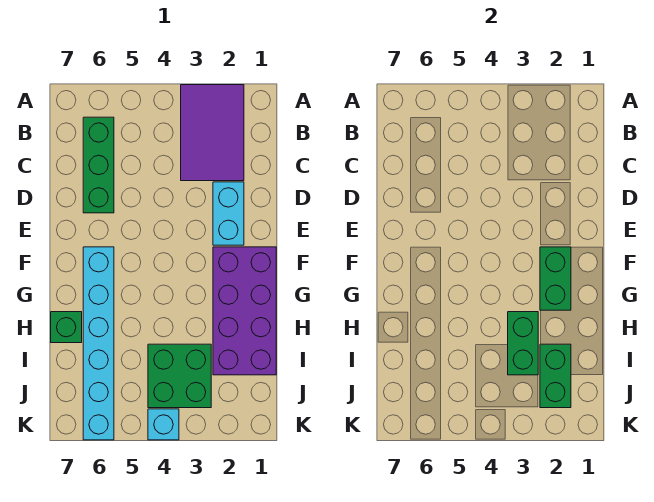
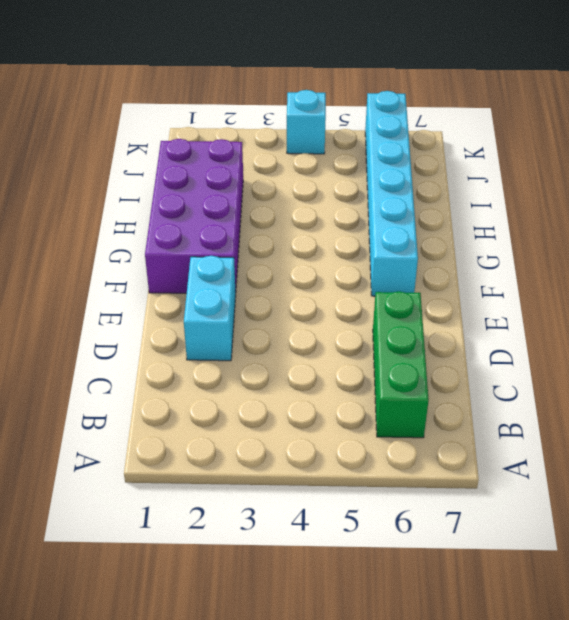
none -> purple 2x3 tile [181,85,244,181]
none -> green 1x1 brick [51,312,82,343]

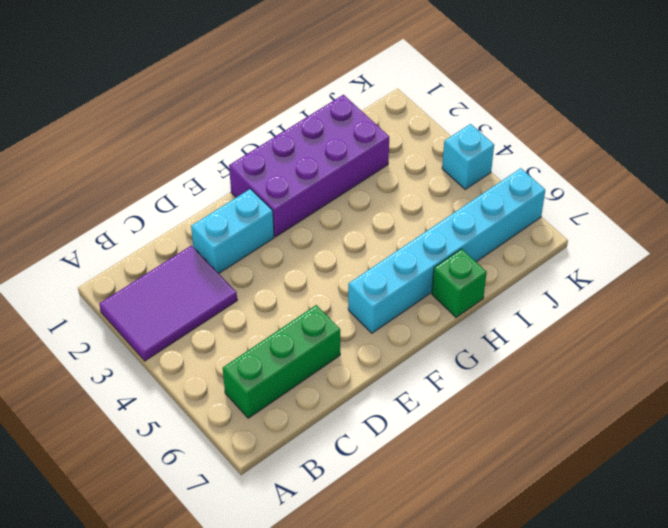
none -> green 2x2 brick [148,344,211,408]
none -> green 1x2 brick [540,247,571,310]

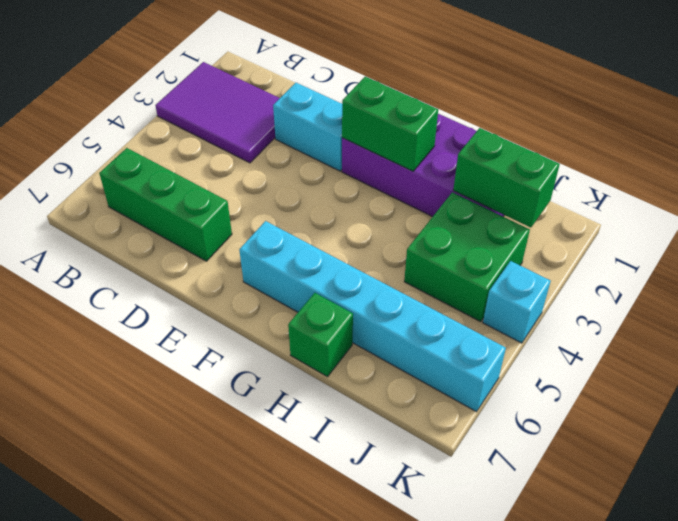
none -> green 1x2 brick [508,312,538,375]

